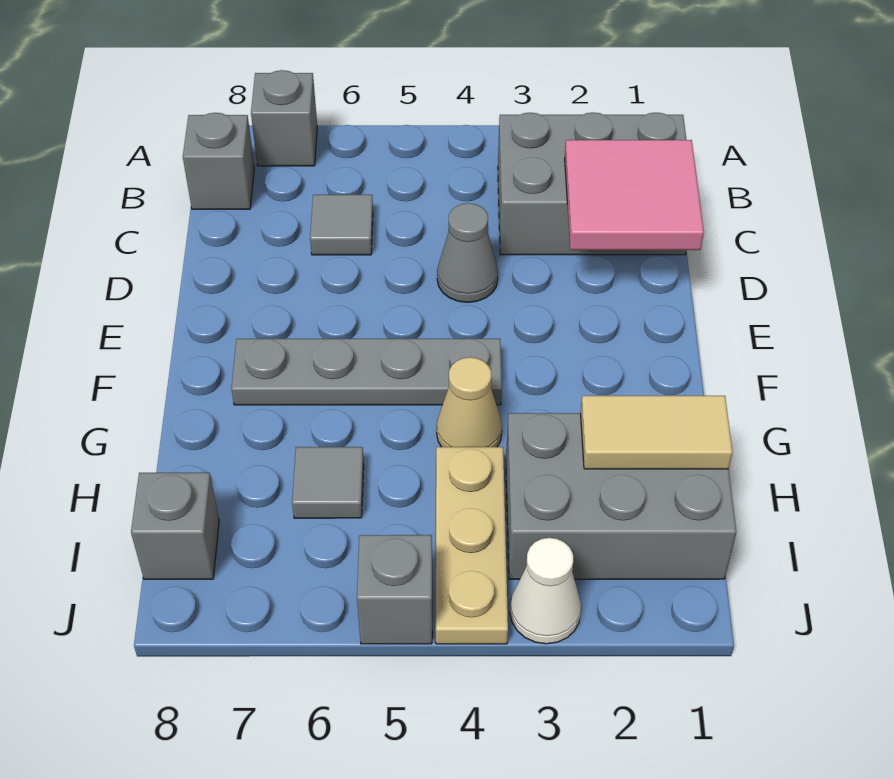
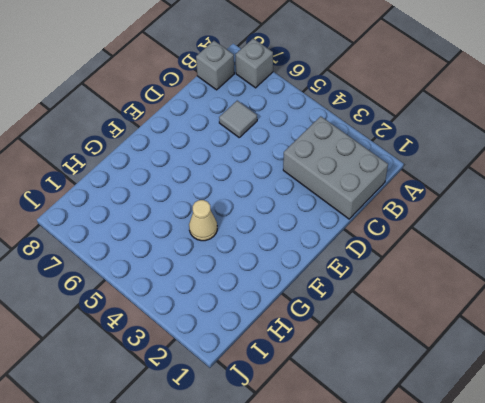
none -> grey 1x1 cone [437,203,498,302]
none -> grey 1x4 plate [231,339,502,405]
none -> grey 2x3 brick [506,413,736,579]

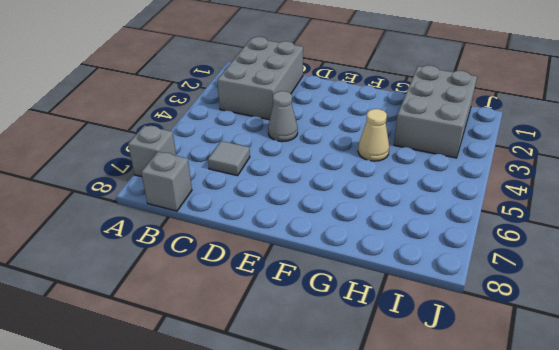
none -> grey 1x4 plate [231,339,502,405]
none -> tan 1x3 plate [436,447,508,644]
none -> grey 1x1 tile [292,447,364,518]

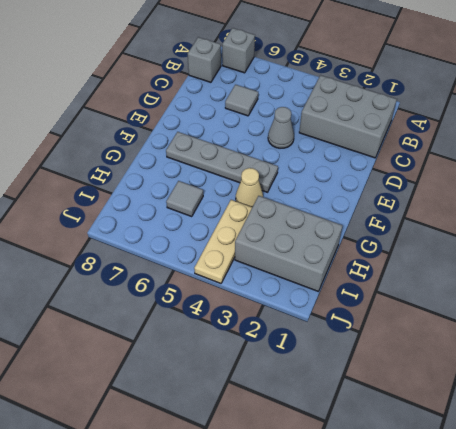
none -> grey 1x1 brick [131,473,219,579]
none -> white 1x1 cone [510,538,581,644]
none -> grey 1x1 brick [357,535,432,644]

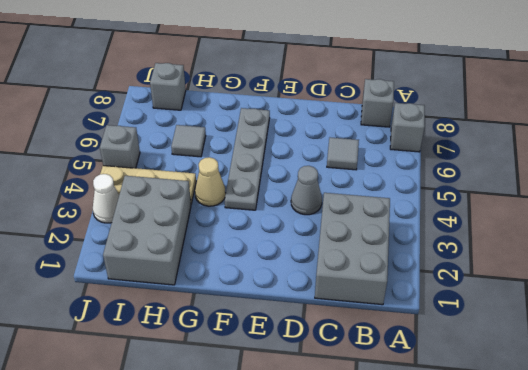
none -> pink 2x2 tile [565,140,704,250]
none -> tan 1x2 tile [581,396,733,469]

